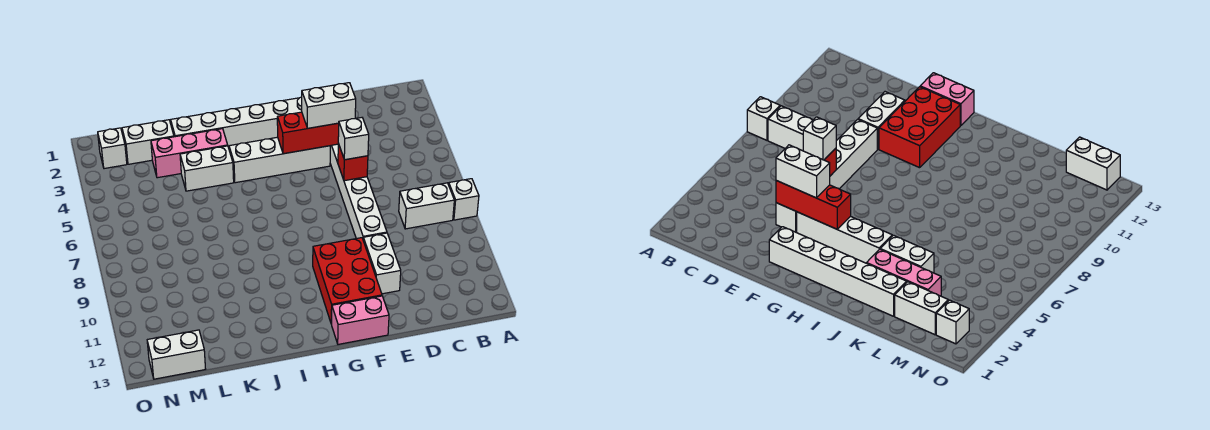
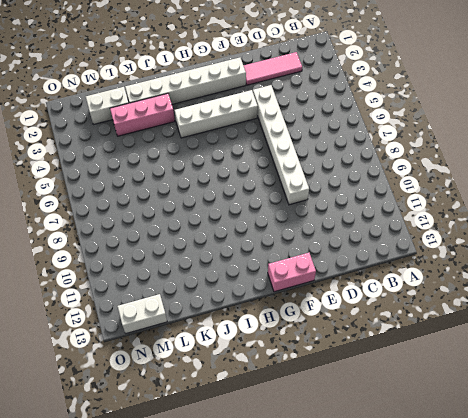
pink 1x3 tile [244,52,302,85] -> none
none -> white 1x1 brick [449,179,479,220]
none -> white 1x2 brick [399,183,454,229]
none -> white 1x2 brick [363,233,401,294]

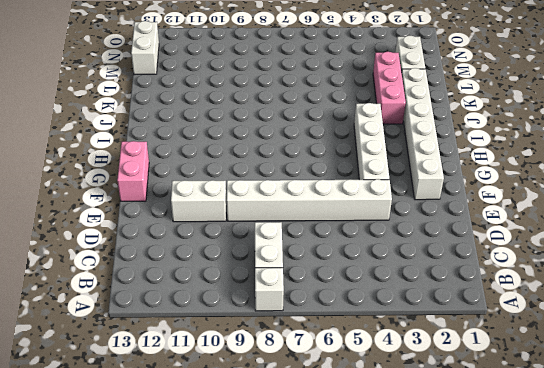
none -> red 2x3 brick [313,238,382,324]
none -> white 1x2 brick [180,146,234,191]
none -> white 1x1 brick [98,128,127,169]

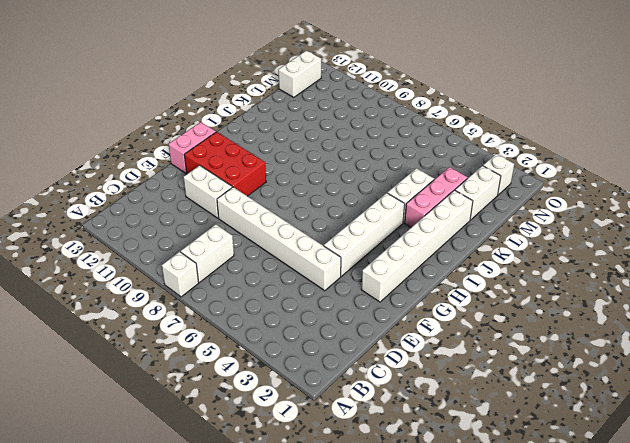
none -> red 1x3 brick [277,112,339,154]
none -> red 1x1 brick [338,144,368,181]
none -> white 1x2 brick [302,83,356,128]

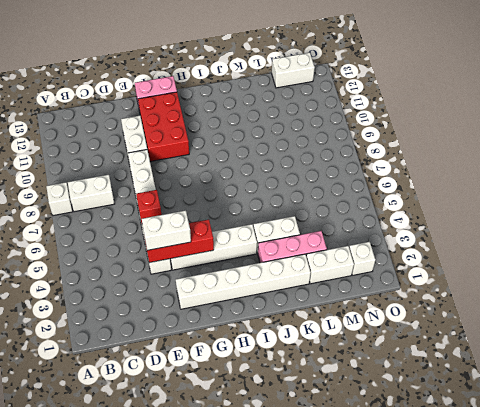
none -> white 1x1 brick [338,118,369,160]

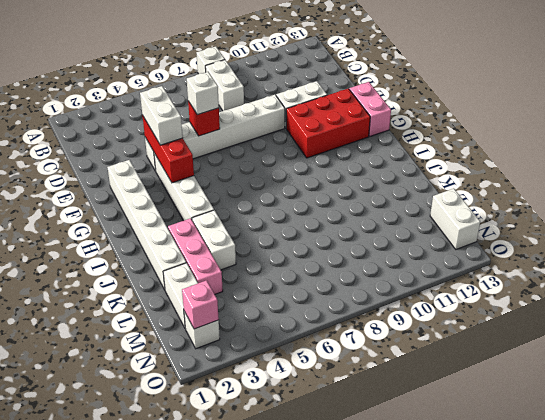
pink 1x1 brick [182,280,219,329] -> none

